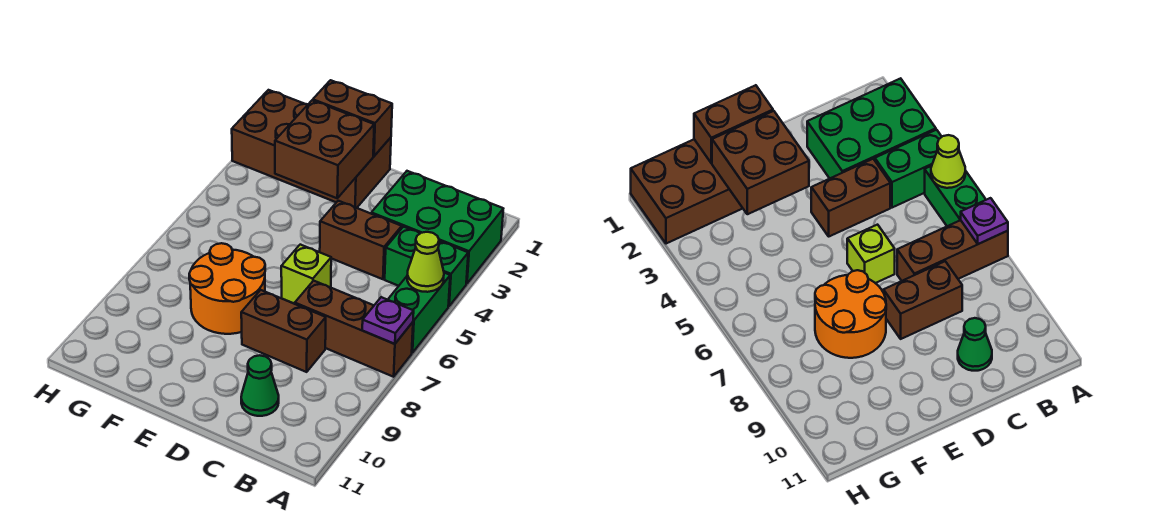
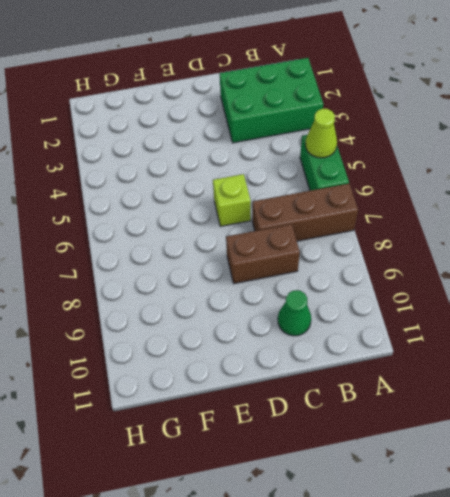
none -> green 1x2 brick [385,227,468,306]
none -> brown 1x2 brick [320,201,402,279]
none -> brown 2x4 brick [232,90,391,208]

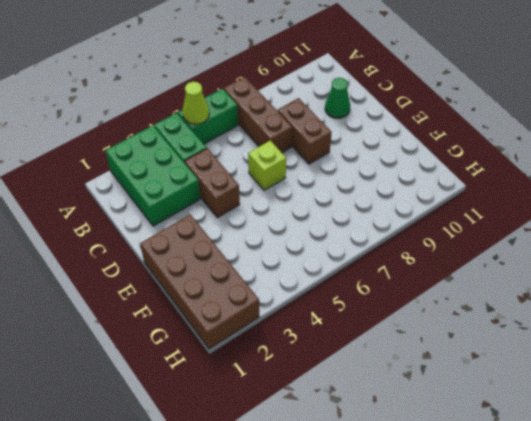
none -> orange 2x2 round brick [189,243,265,334]
none -> purple 1x1 plate [362,297,414,344]
none -> brown 1x2 brick [313,80,392,156]

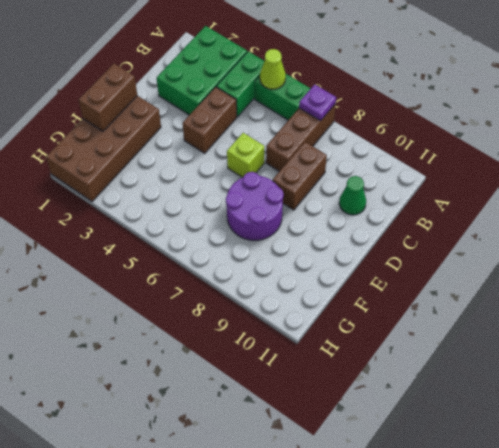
purple 2x2 round brick [226,172,283,240] -> orange 2x2 round brick [189,243,265,334]
none -> brown 2x2 brick [275,100,374,198]

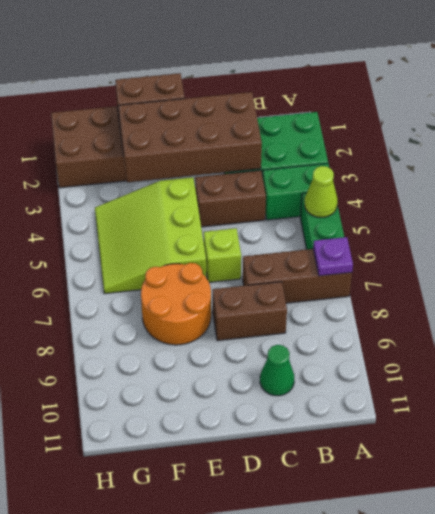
brown 2x4 brick [118,92,262,182] -> brown 2x2 brick [275,100,374,198]
lime 3x3 slope [95,177,206,294] -> none

